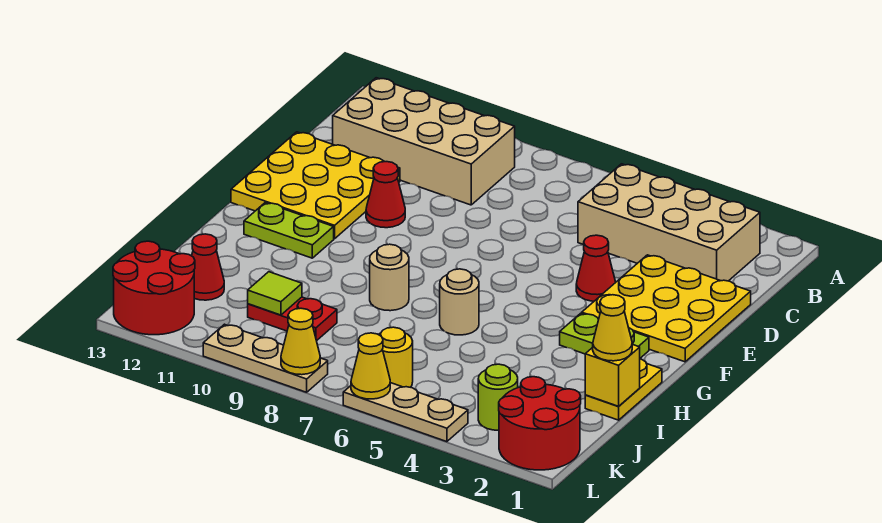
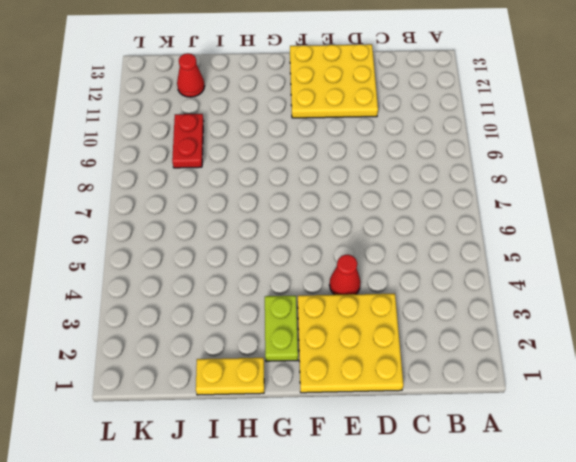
none -> tan 2x4 brick [578,164,760,281]
none -> tan 2x4 brick [333,78,515,205]
none -> red 1x1 cone [366,162,405,228]

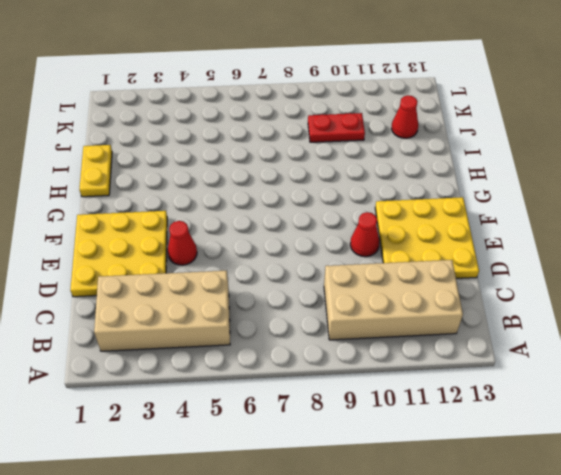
none -> lime 1x2 plate [560,313,649,358]
none -> lime 1x2 plate [244,203,334,258]
none -> tan 1x1 round brick [440,269,479,335]

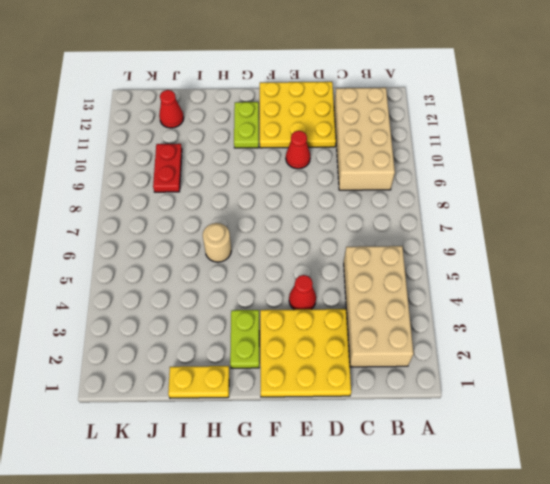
none -> tan 1x1 round brick [370,244,409,311]
none -> red 2x2 round brick [499,377,581,470]
none -> lime 1x1 round brick [478,364,518,430]

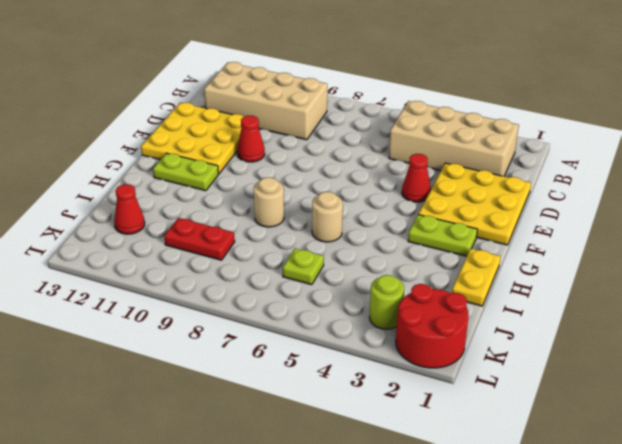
lime 1x1 plate [283,248,324,285] -> none
none -> yellow 1x1 round brick [378,327,413,387]
none -> red 2x2 round brick [113,241,195,335]
none -> tan 1x3 plate [343,383,468,442]

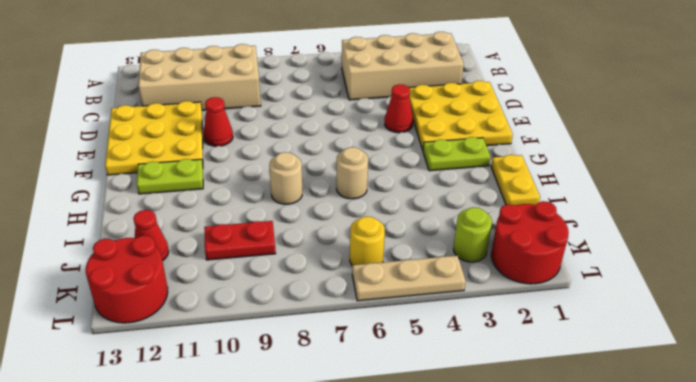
none -> tan 1x3 plate [203,324,328,392]
none -> yellow 1x1 brick [585,344,640,406]
none -> lime 1x1 tile [248,272,302,315]

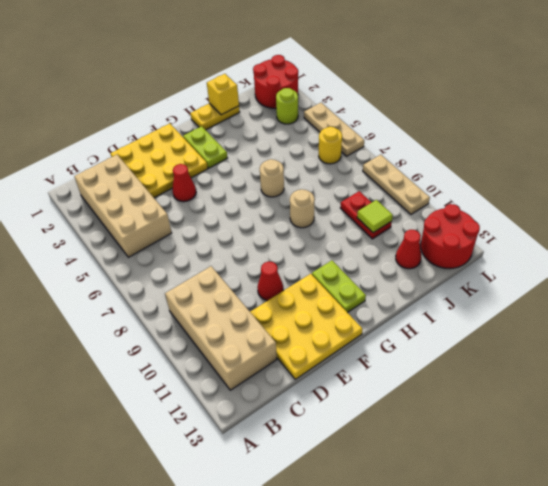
none -> yellow 1x1 cone [351,333,390,399]
none -> yellow 1x1 cone [281,308,320,375]
none -> yellow 1x1 cone [593,295,632,361]

